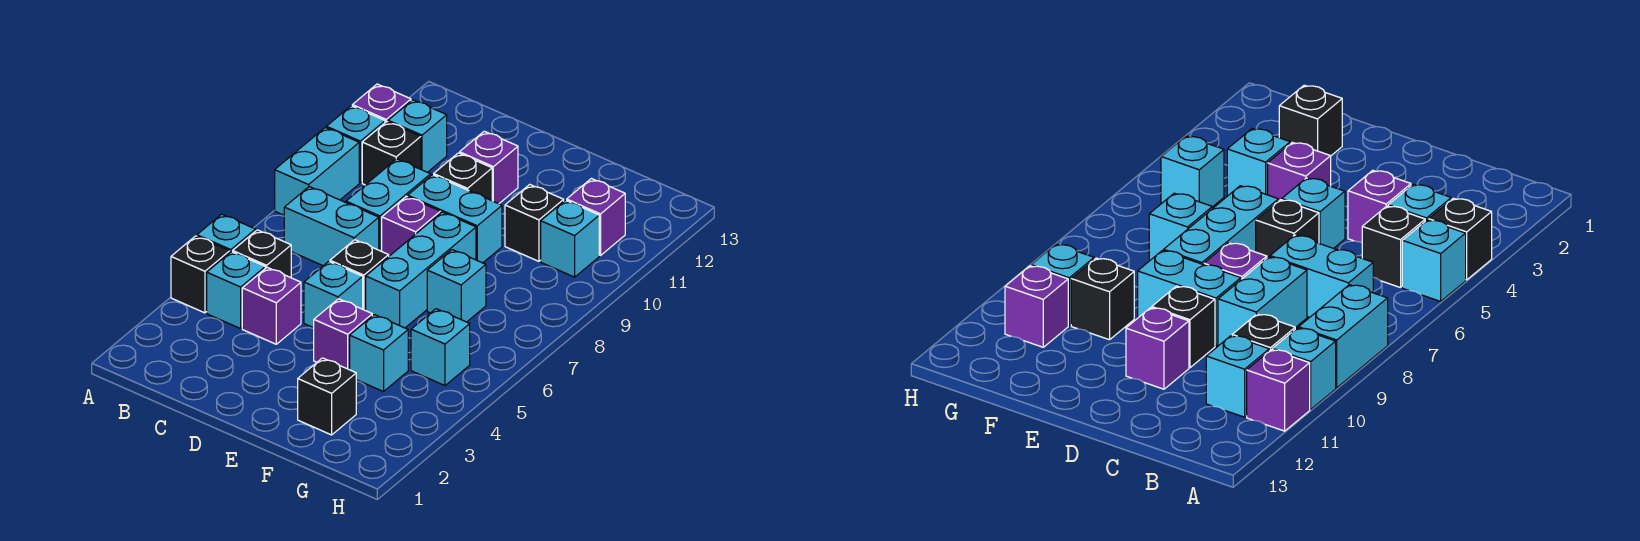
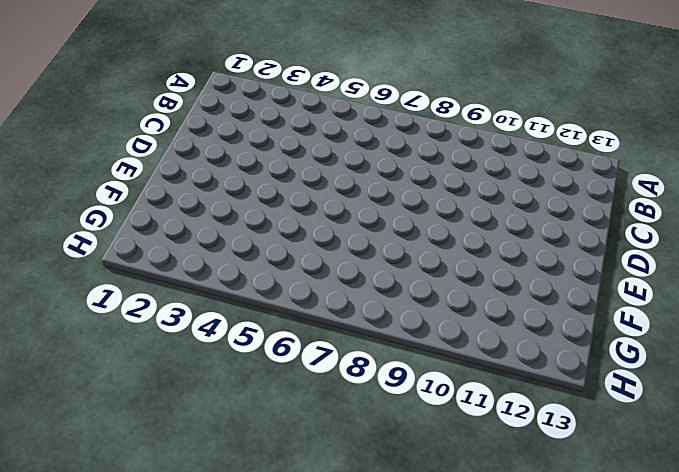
none -> black 1x1 brick [171,236,230,313]
none -> cyan 1x1 brick [197,214,256,252]
none -> cyan 1x2 brick [275,127,359,215]

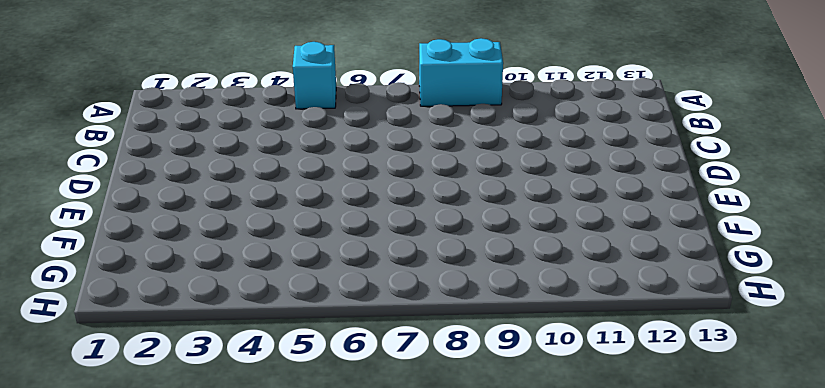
none -> black 1x1 brick [171,236,230,313]
none -> cyan 1x1 brick [326,106,385,183]
none -> purple 1x1 brick [352,84,411,123]

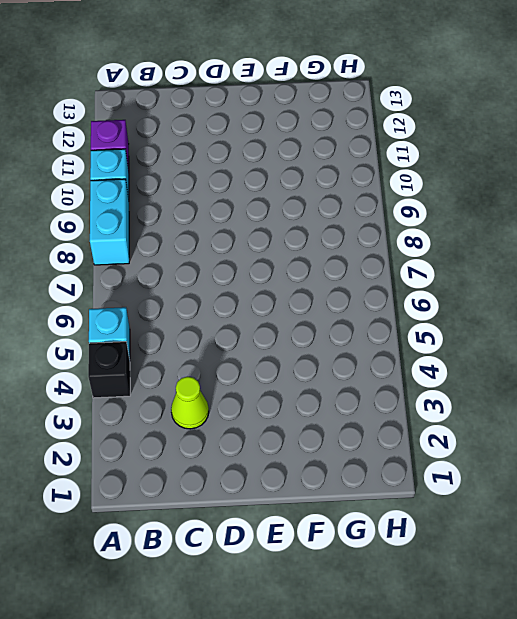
lime 1x1 cone [171,377,209,429] -> none
none -> cyan 1x1 brick [207,252,265,329]
none -> black 1x1 brick [233,230,291,278]
none -> cyan 1x2 brick [284,187,379,266]

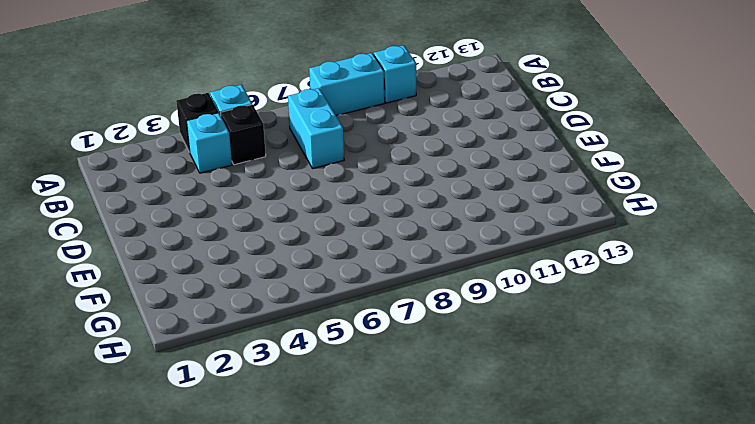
none -> purple 1x1 brick [352,84,411,123]
none -> black 1x1 brick [362,122,421,185]
none -> cyan 1x1 brick [388,100,447,172]

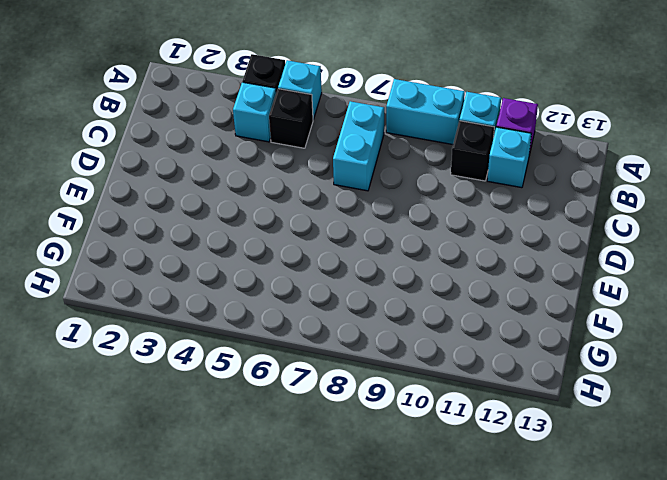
none -> purple 1x1 brick [242,267,301,344]
none -> cyan 1x2 brick [346,159,431,251]
none -> cyan 1x1 brick [304,261,363,328]

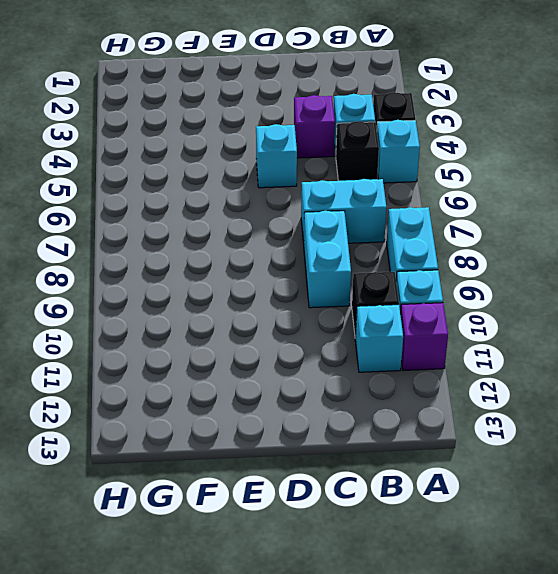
none -> black 1x1 brick [330,240,389,311]
none -> purple 1x1 brick [382,196,440,256]
none -> cyan 1x2 brick [408,175,502,263]

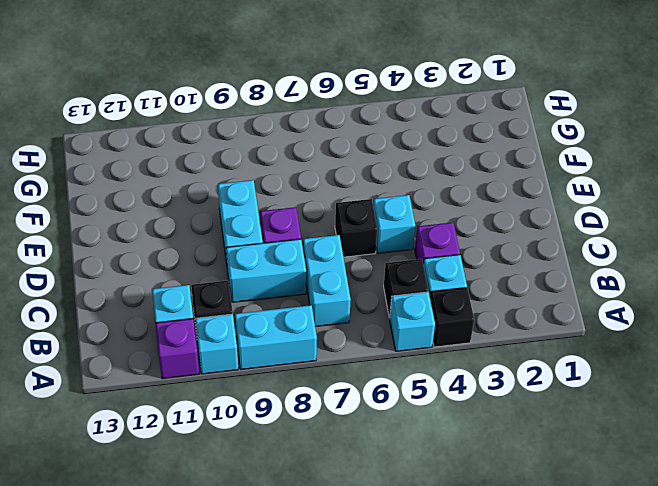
none -> black 1x1 brick [434,153,492,201]
none -> purple 1x1 brick [460,131,518,204]
none -> purple 1x1 brick [314,299,372,370]

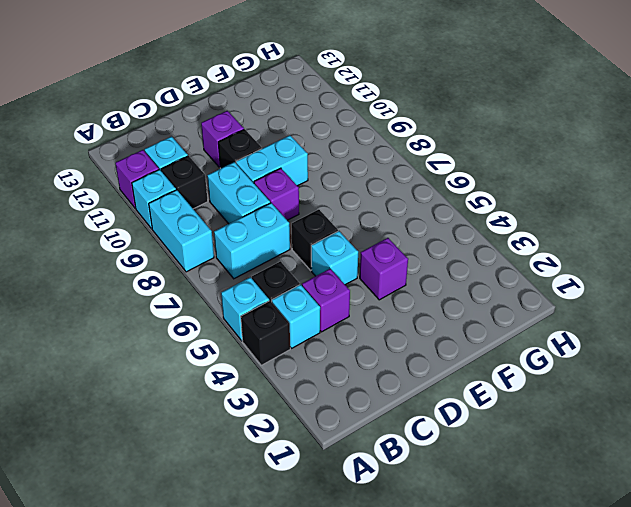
none -> cyan 1x3 brick [366,212,476,328]
none -> black 1x1 brick [298,358,356,435]
none -> cyan 1x1 brick [350,315,408,392]

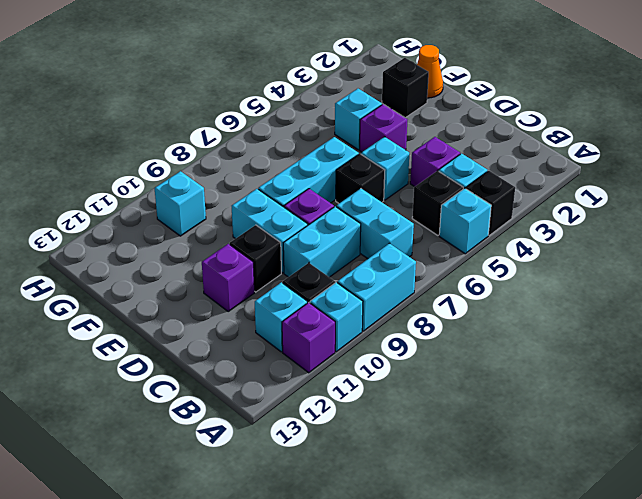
orange 1x1 cone [417,45,443,98] -> none
none -> cyan 1x1 brick [427,250,486,322]
none -> black 1x1 brick [505,184,564,261]
none -> cyan 1x1 brick [411,309,470,386]

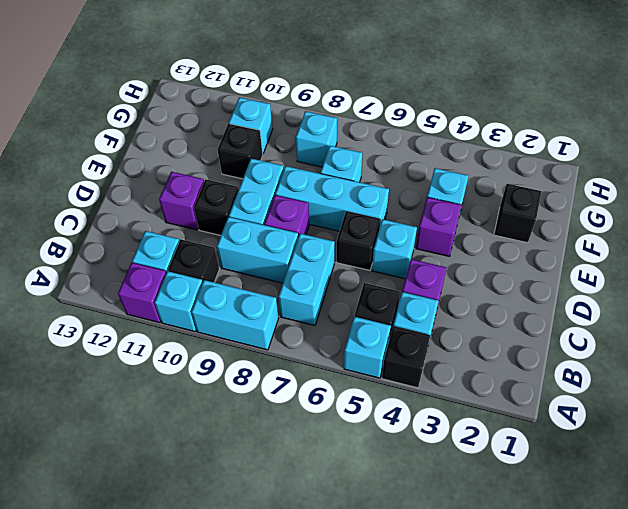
cyan 1x1 brick [296,111,337,167] -> cyan 1x1 brick moved to [411,309,470,386]
none -> purple 1x1 brick [567,179,625,255]

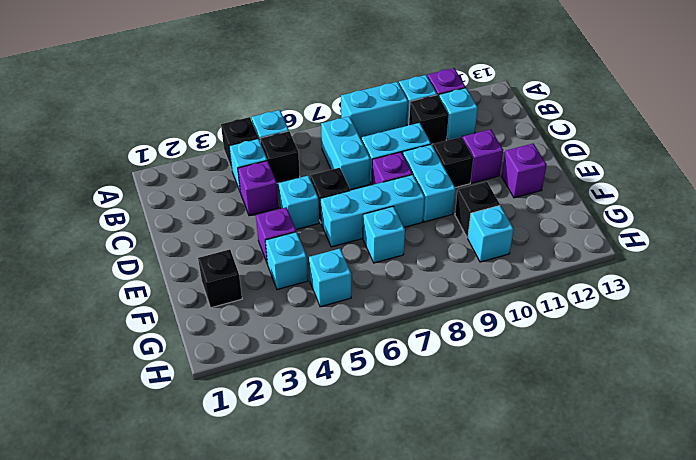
purple 1x1 brick [502,143,547,198] -> purple 1x1 brick moved to [567,179,625,255]

